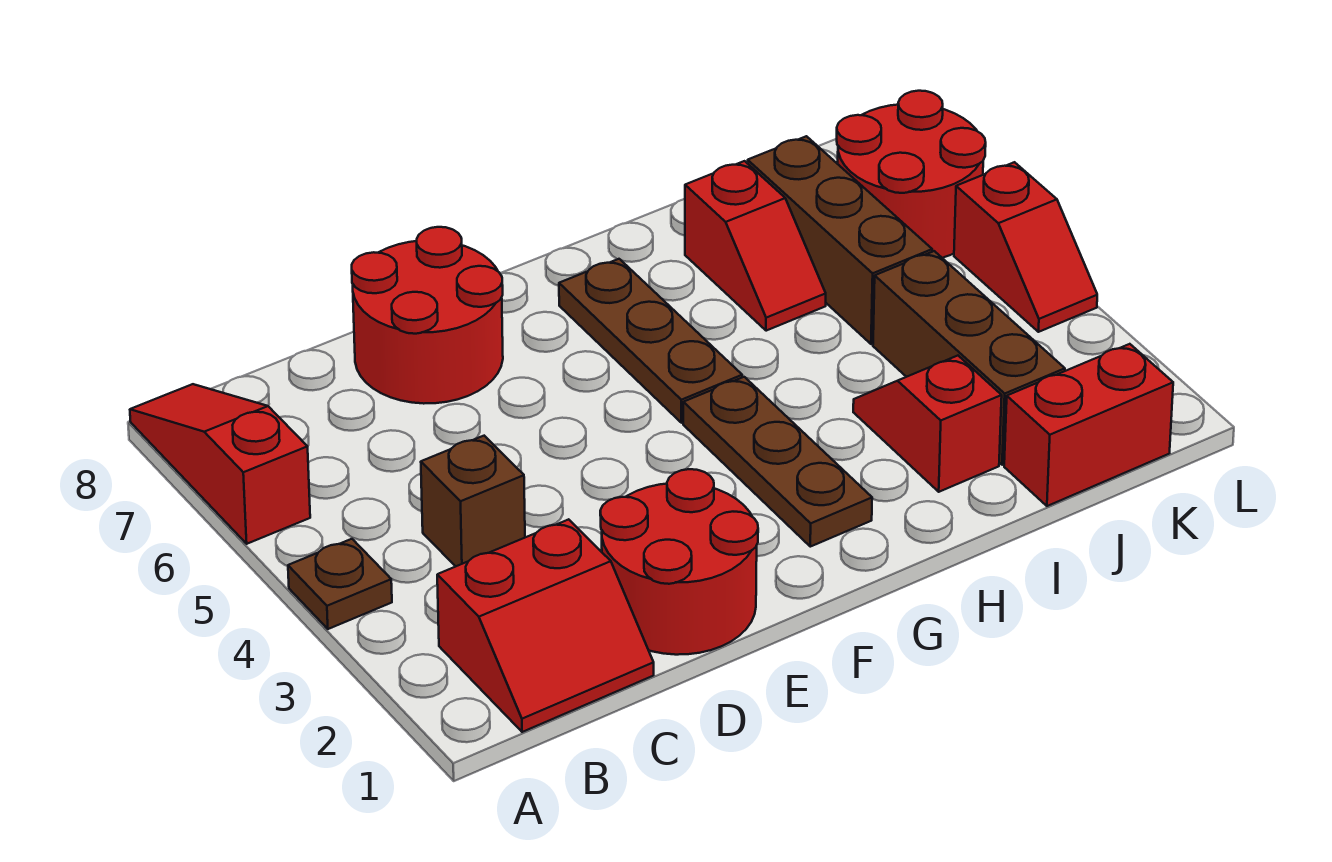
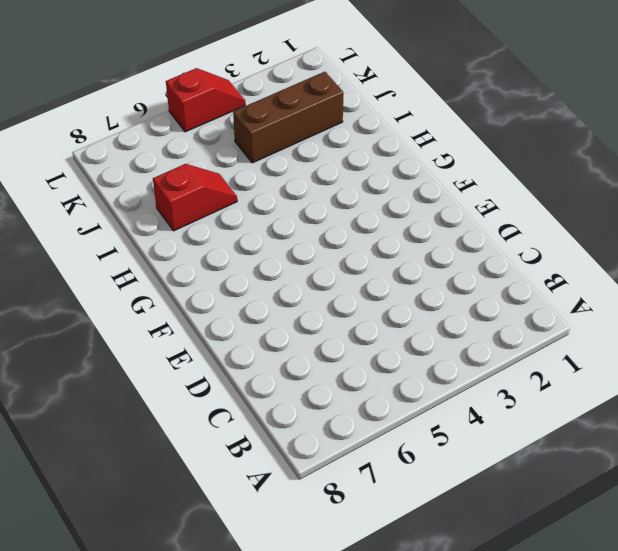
none -> brown 1x1 plate [288,539,392,629]
none -> red 1x3 slope [130,384,310,544]
none -> red 2x2 slope [437,519,654,732]

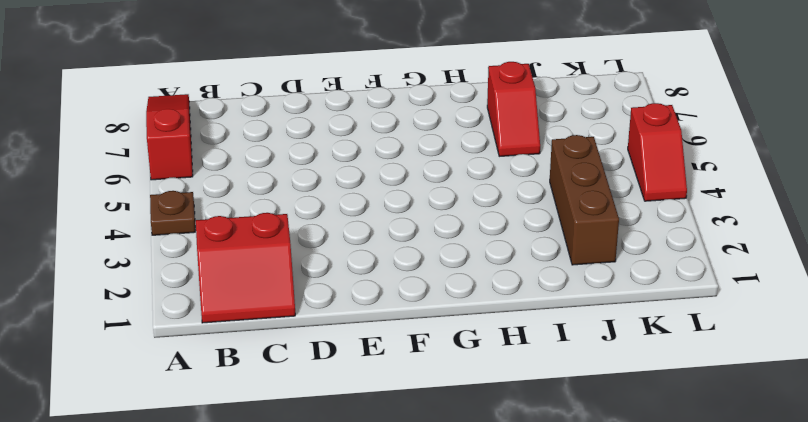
none -> brown 1x1 brick [421,436,525,566]
none -> red 2x2 round brick [600,469,758,655]
none -> red 2x2 round brick [352,227,503,404]

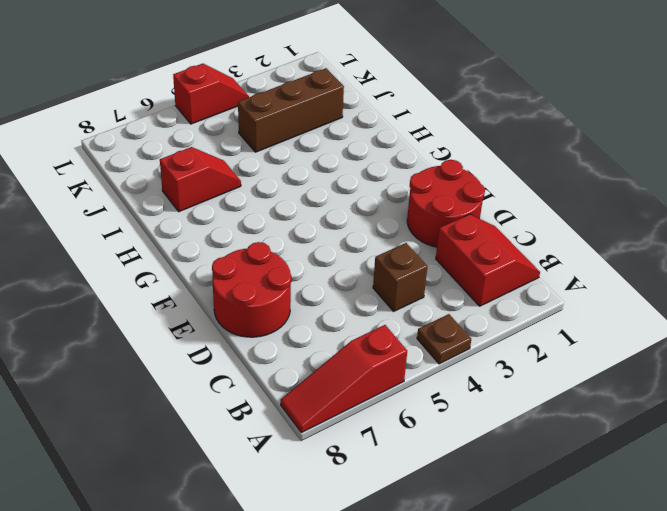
none -> brown 1x3 plate [683,377,872,547]
none -> brown 1x3 plate [559,259,742,423]
none -> red 1x2 slope [853,356,1002,492]

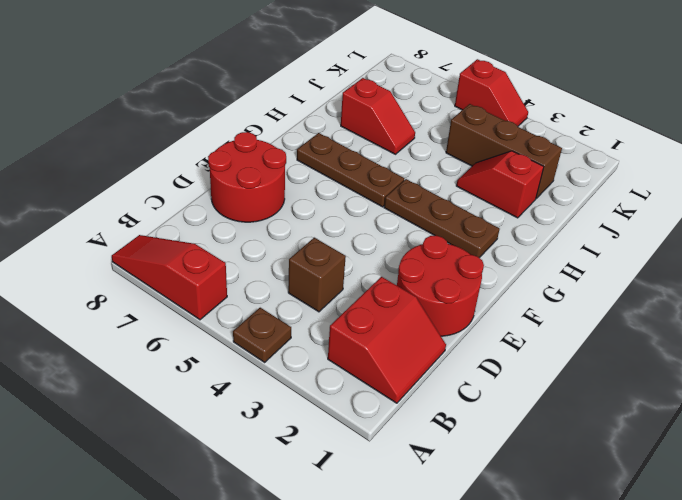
none -> red 1x2 brick [1004,344,1173,506]
none -> brown 1x3 brick [748,136,932,344]
none -> red 2x2 round brick [837,91,986,258]

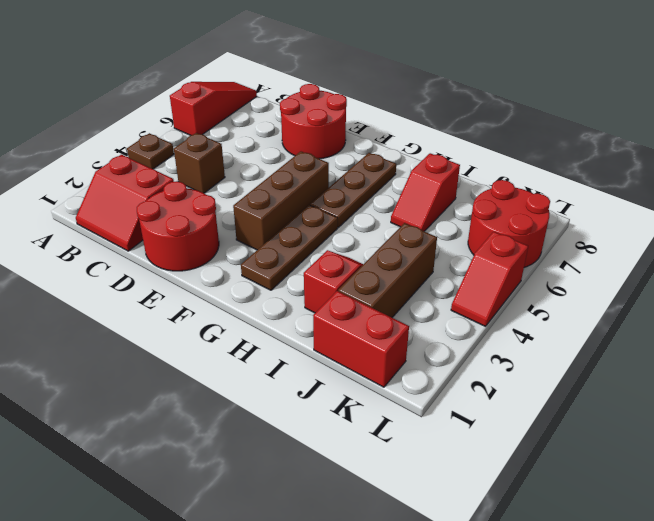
brown 1x3 brick [233,152,329,250] -> brown 1x3 brick moved to [748,136,932,344]

